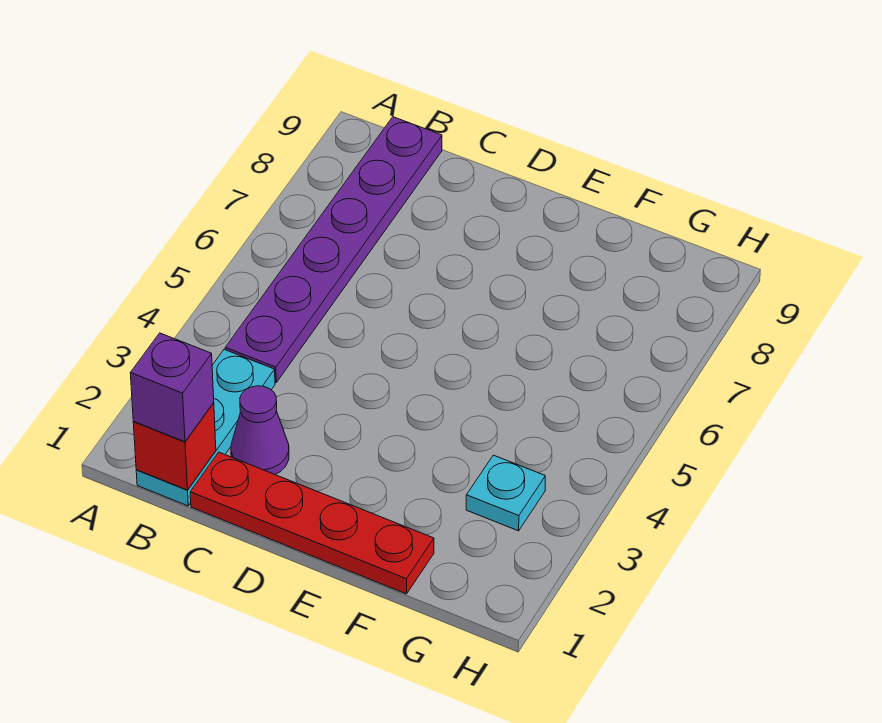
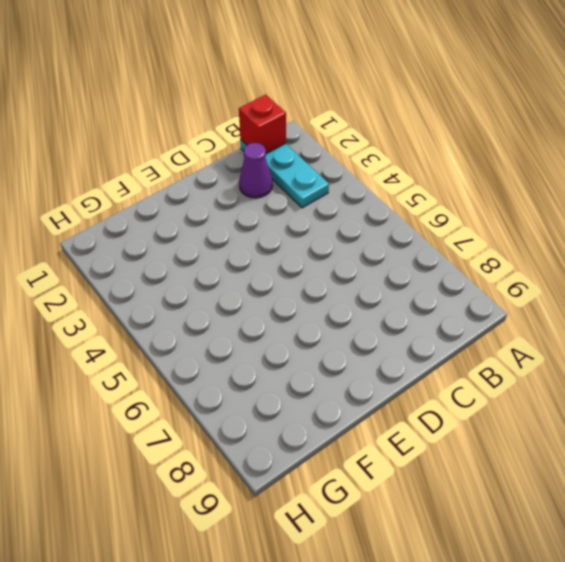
none -> purple 1x6 plate [225,117,442,382]
none -> red 1x4 plate [190,452,434,594]

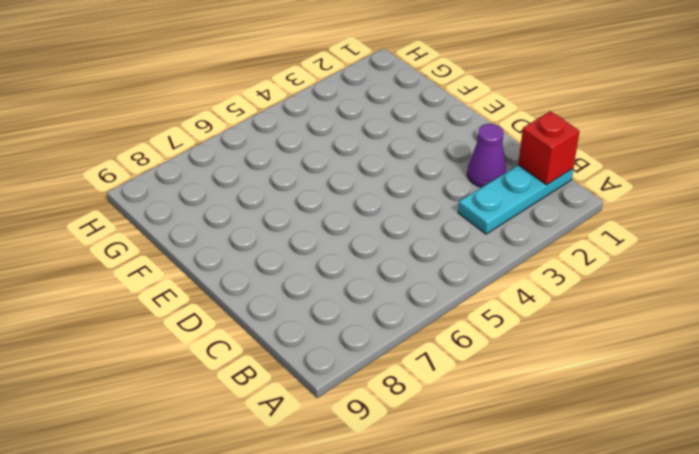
none -> purple 1x6 plate [225,117,442,382]
none -> red 1x4 plate [190,452,434,594]

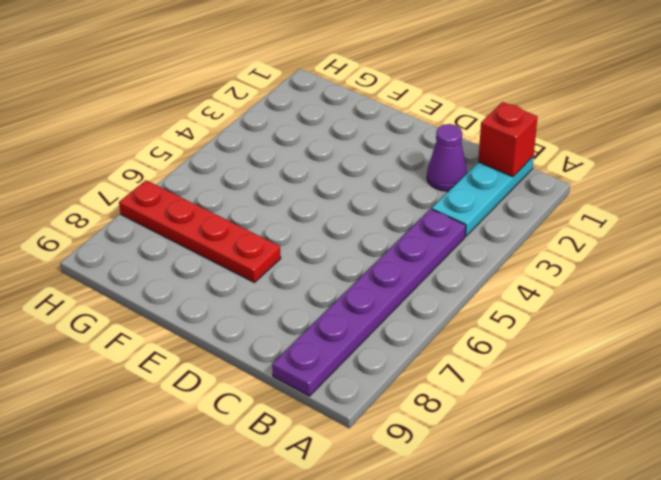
red 1x4 plate [119,180,281,283] -> red 1x4 plate moved to [190,452,434,594]
none -> cyan 1x1 plate [466,455,545,531]
none -> purple 1x1 brick [130,333,214,442]

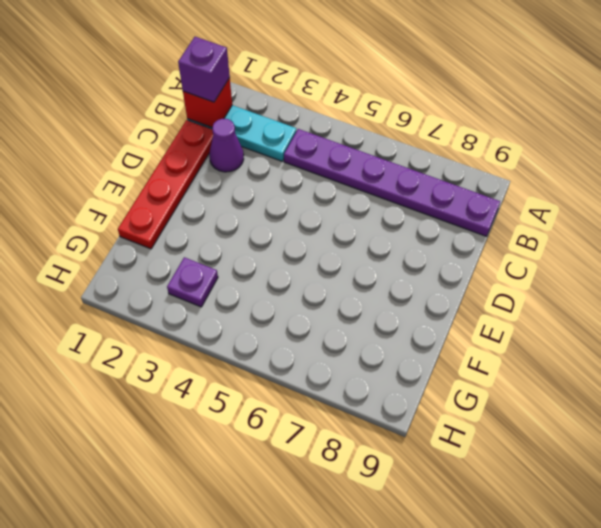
purple 1x1 plate [167,257,218,307] -> cyan 1x1 plate [466,455,545,531]

